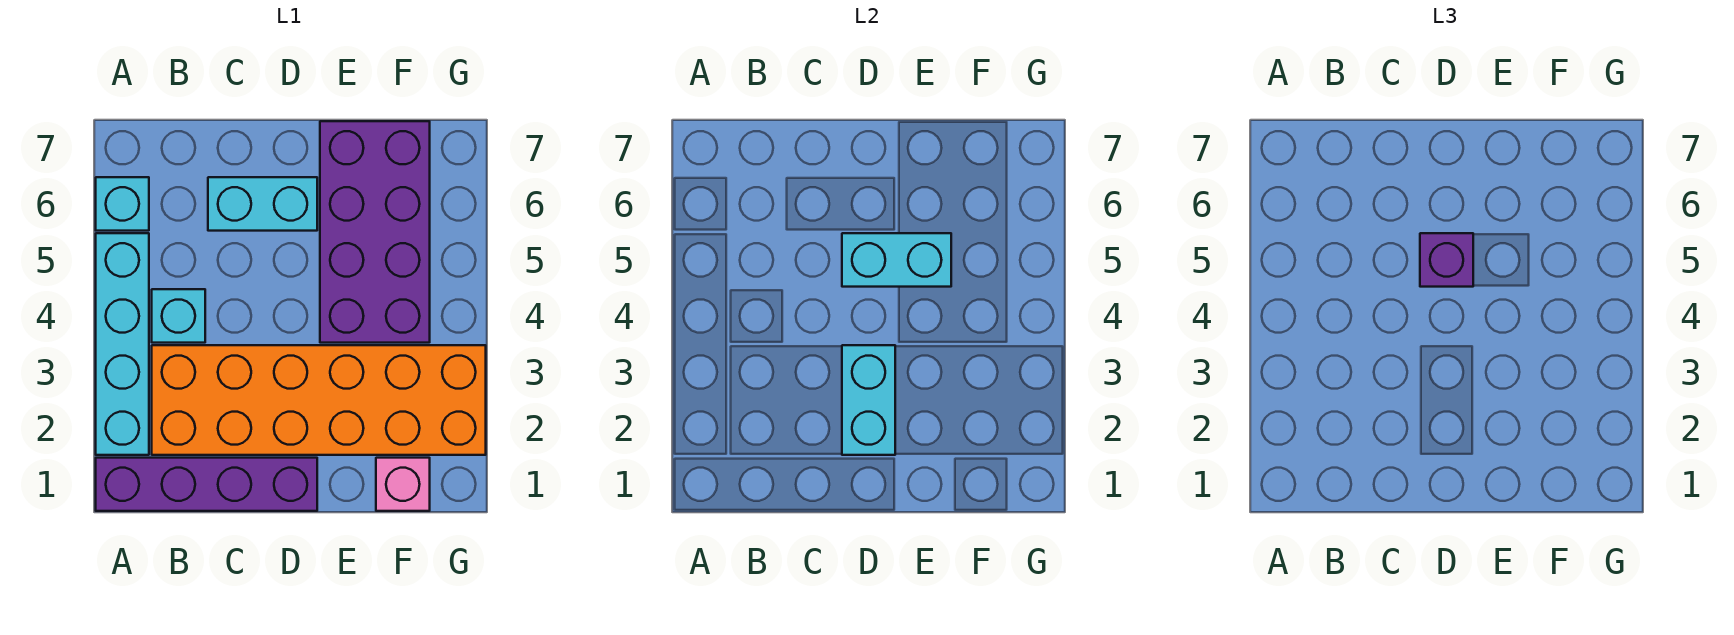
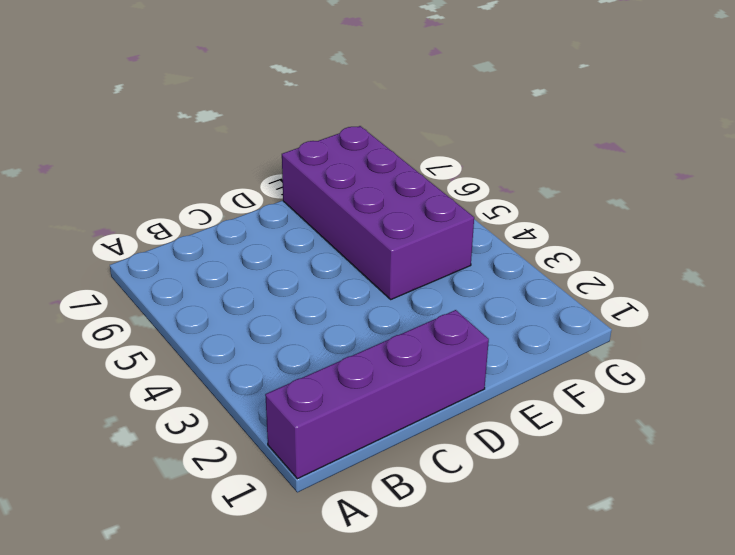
none -> cyan 1x4 brick [96,233,149,455]
none -> cyan 1x1 brick [96,177,149,231]

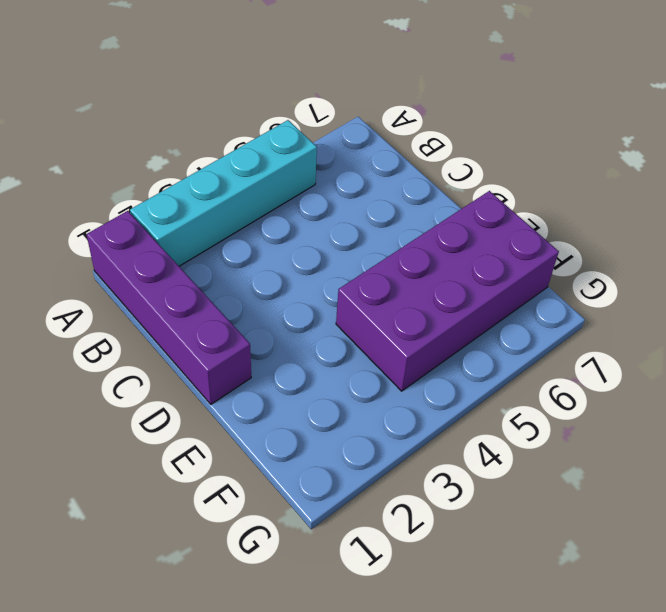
none -> cyan 1x1 brick [96,177,149,231]
none -> orange 2x6 brick [152,345,486,455]

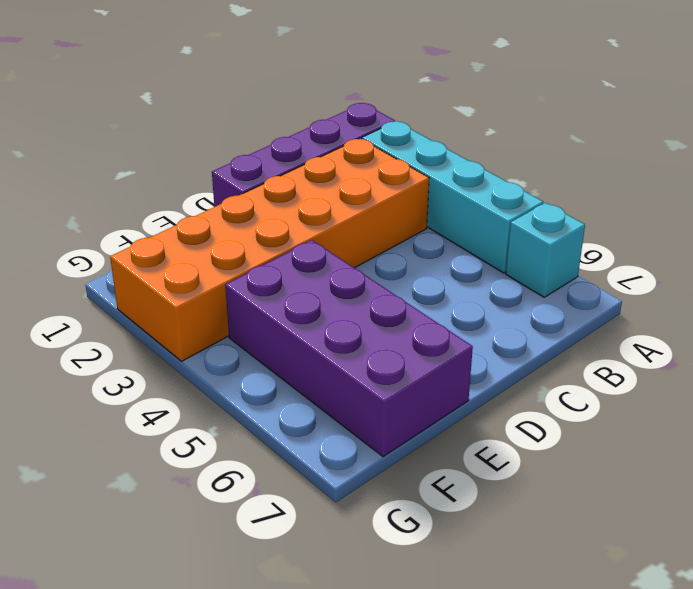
none -> cyan 1x1 brick [152,289,205,343]
none -> cyan 1x2 brick [208,177,317,231]

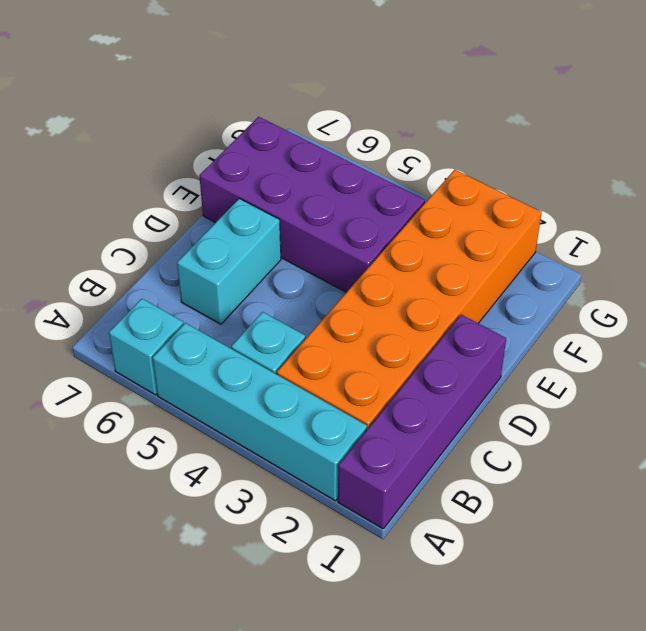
none -> pink 1x1 brick [376,458,430,511]
none -> cyan 1x2 brick [842,345,895,455]

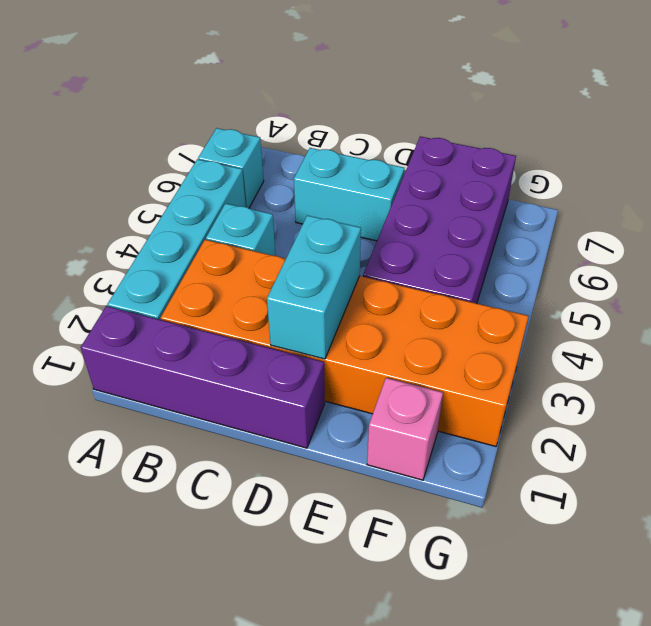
none -> cyan 1x2 brick [842,233,951,287]
none -> purple 1x1 brick [1420,233,1473,287]

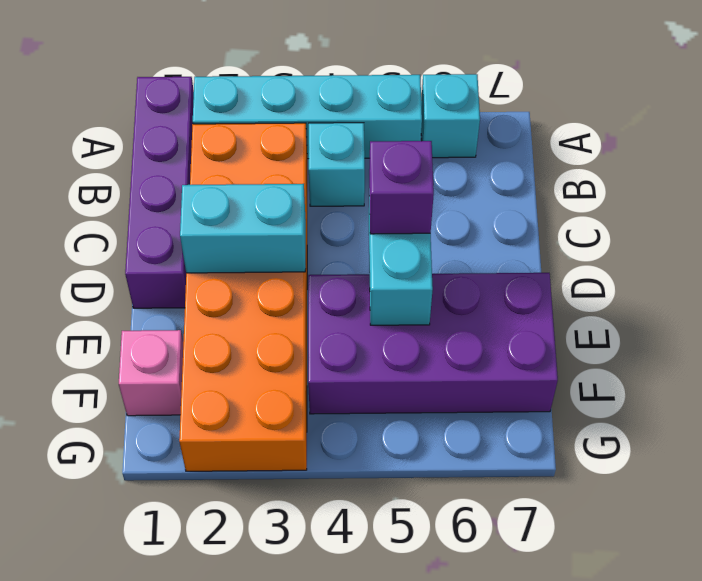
none -> cyan 1x2 brick [208,177,317,231]

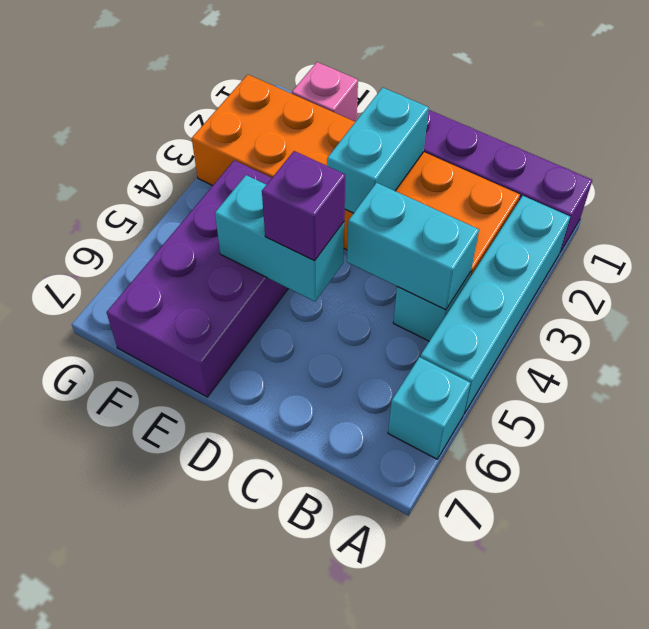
cyan 1x2 brick [347,183,479,310] -> cyan 1x2 brick moved to [208,177,317,231]

